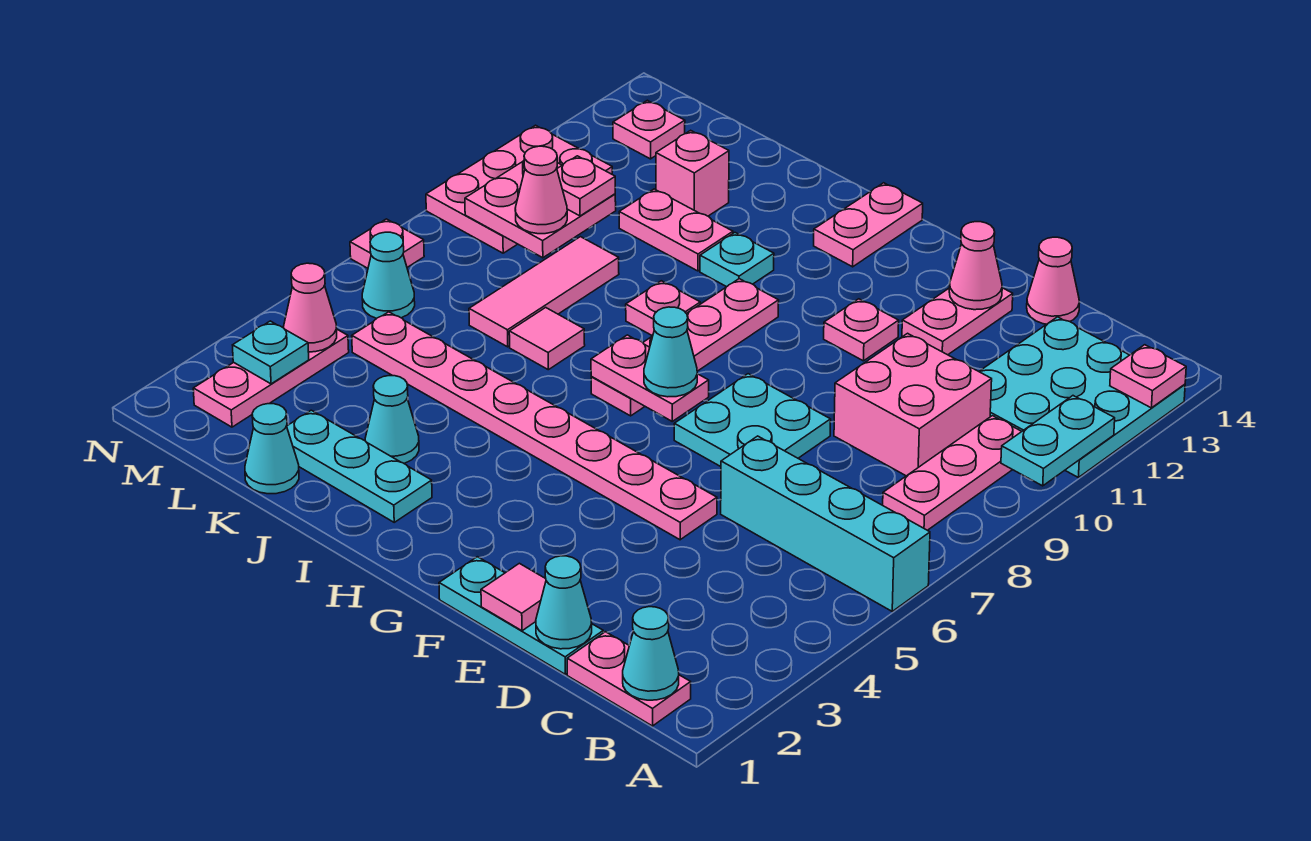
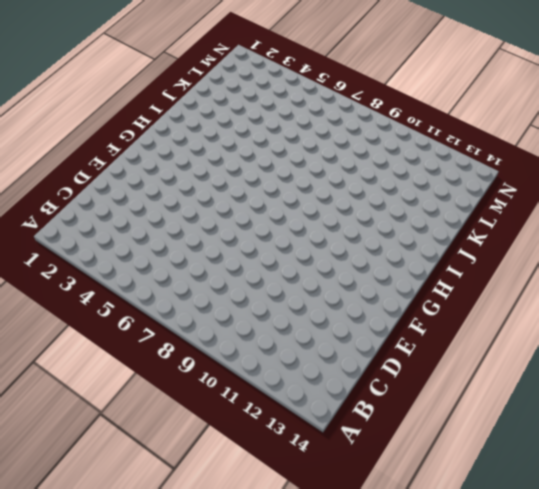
none -> cyan 1x4 brick [721,436,930,611]
none -> cyan 3x3 plate [979,317,1185,477]
none -> pink 1x2 plate [567,632,691,726]
none -> pink 1x3 plate [883,416,1022,530]

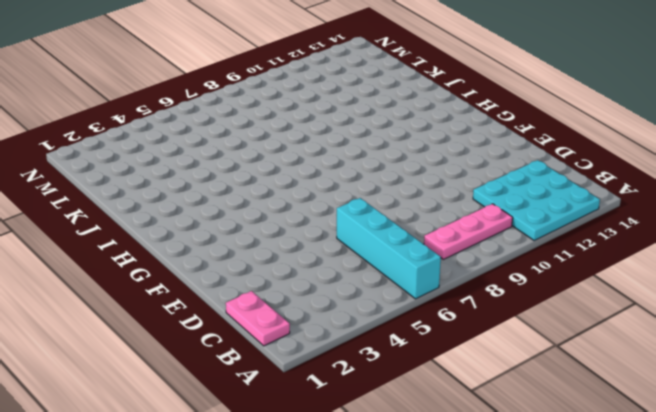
none -> pink 2x2 brick [834,333,992,476]
none -> cyan 1x3 plate [439,557,603,674]
none -> pink 1x1 cone [1027,237,1080,324]
none -> pink 1x8 plate [352,312,717,540]

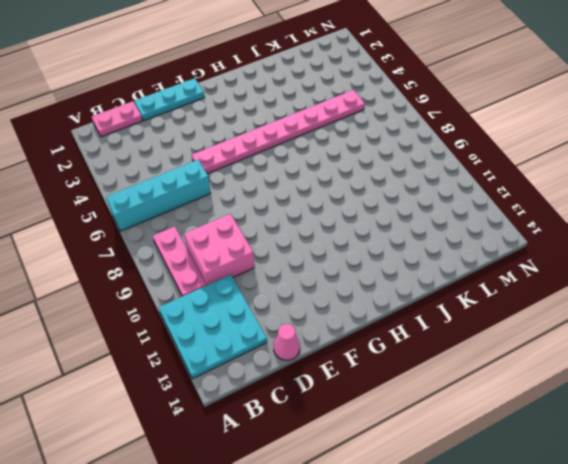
none -> cyan 2x2 plate [674,374,831,467]
none -> pink 1x2 plate [902,288,1013,355]
none -> pink 1x1 plate [824,299,899,361]
none -> pink 1x4 plate [591,279,779,416]

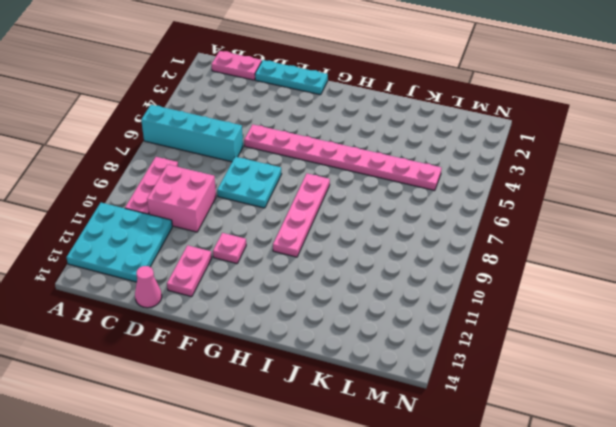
none -> pink 1x2 plate [814,183,923,267]
none -> cyan 1x3 plate [287,410,432,522]
none -> pink 1x1 plate [626,281,700,336]
none -> cyan 1x1 plate [700,233,774,287]

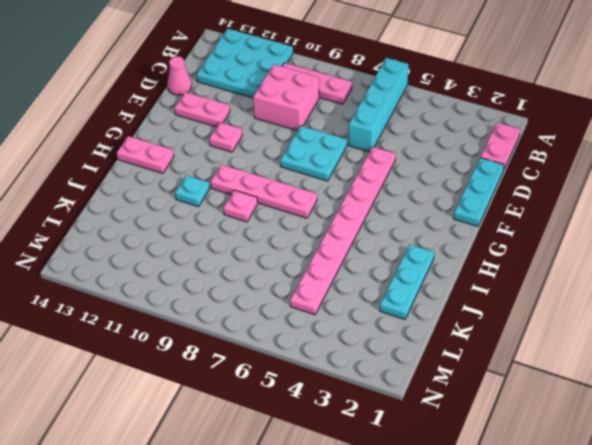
none -> cyan 1x1 cone [365,376,419,463]
none -> pink 1x1 tile [509,307,585,370]
none -> pink 1x2 plate [619,189,733,271]
none -> cyan 1x1 cone [245,404,299,494]

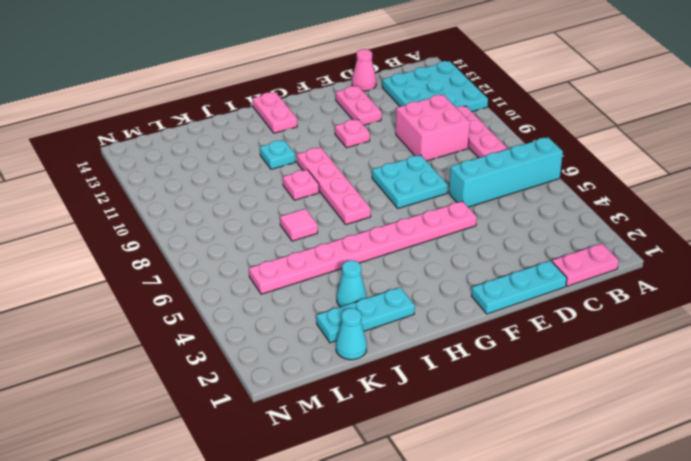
none -> pink 1x2 plate [619,189,733,271]
none -> pink 1x3 tile [469,237,619,347]
none -> pink 1x1 brick [656,130,729,216]
none -> pink 1x3 plate [193,329,349,427]

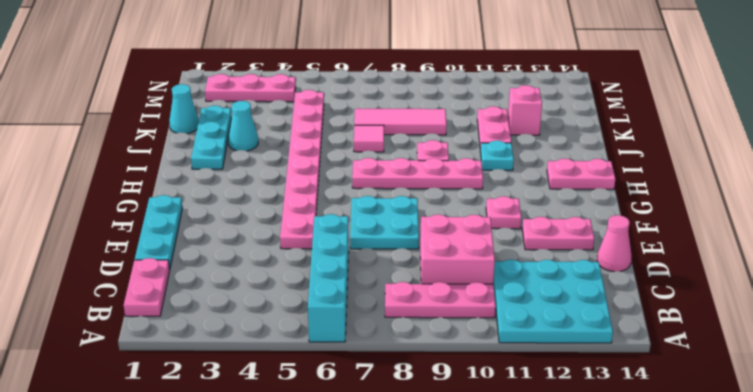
none -> cyan 1x1 cone [362,232,415,318]
none -> pink 2x3 plate [426,125,612,253]
none -> pink 1x1 plate [613,100,685,159]
none -> pink 1x1 plate [350,219,424,268]

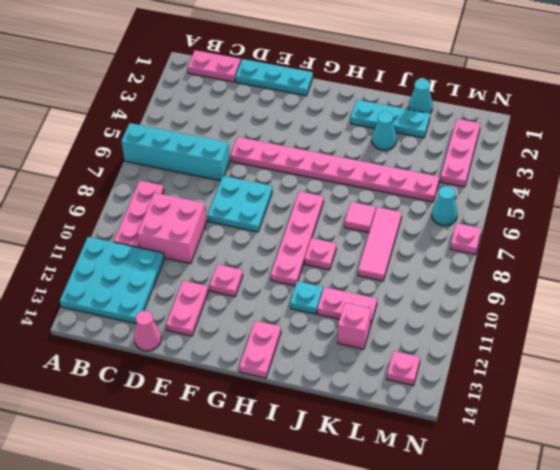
none -> pink 2x3 plate [426,125,612,253]
none -> cyan 1x2 plate [1001,396,1115,486]
none -> pink 1x1 plate [1110,345,1186,408]
none -> cyan 1x1 cone [623,607,679,700]

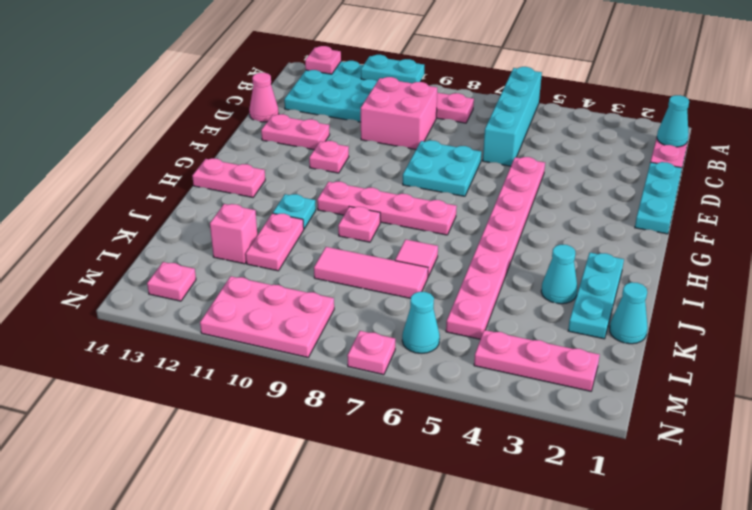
none -> cyan 1x1 cone [536,556,592,649]
none -> pink 1x1 tile [481,563,546,631]
none -> pink 1x1 cone [949,222,1002,310]
none -> pink 1x2 plate [591,335,709,421]

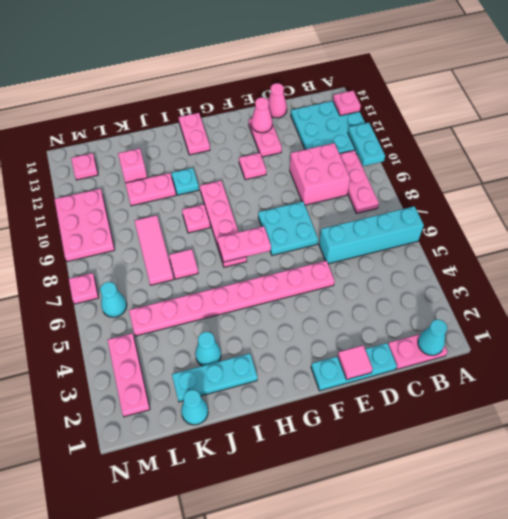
none -> cyan 1x1 cone [536,556,592,649]
none -> pink 2x2 plate [465,161,616,258]
none -> cyan 1x1 plate [233,321,309,384]
none -> pink 1x1 cone [284,263,337,352]

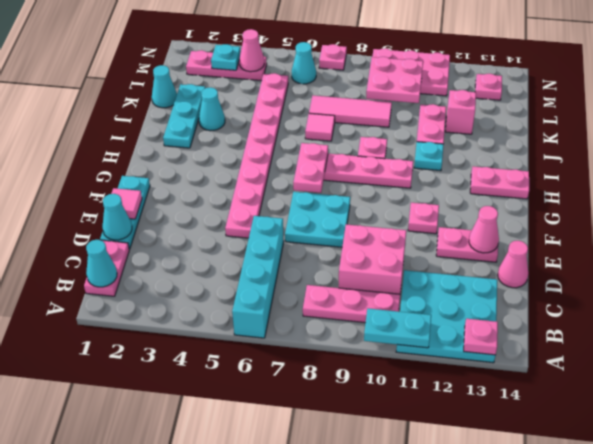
none -> cyan 1x1 cone [644,307,697,397]
none -> pink 1x1 cone [515,146,567,234]
none -> pink 1x1 plate [557,156,615,216]

